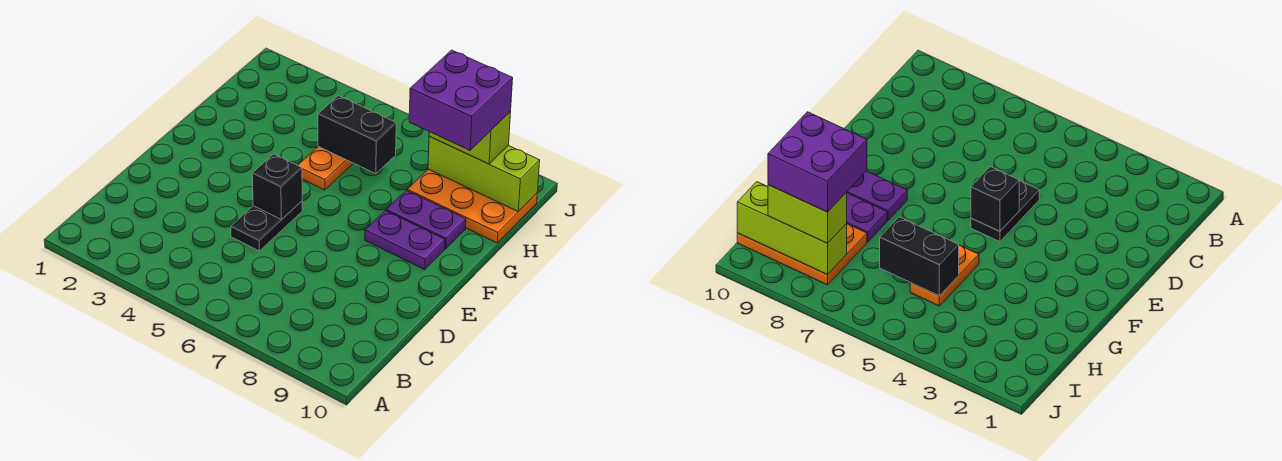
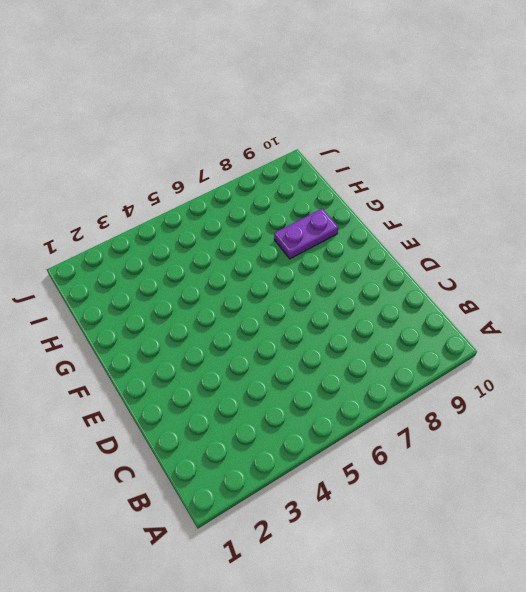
none -> black 1x2 plate [231,201,302,251]
none -> purple 1x2 plate [365,211,445,270]

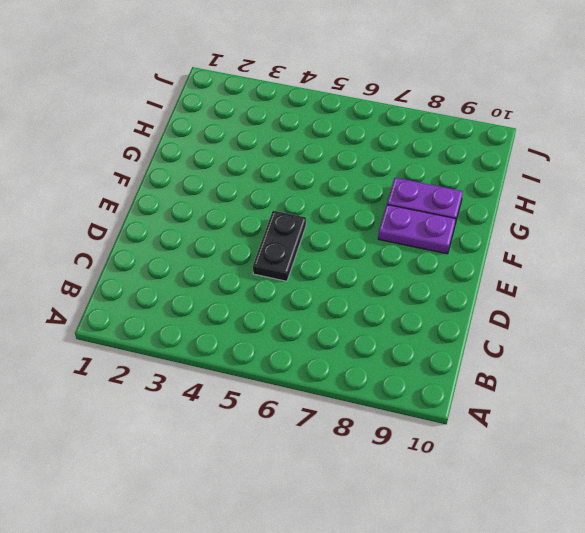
none -> orange 1x2 plate [298,146,354,190]
none -> orange 2x3 plate [407,169,537,243]

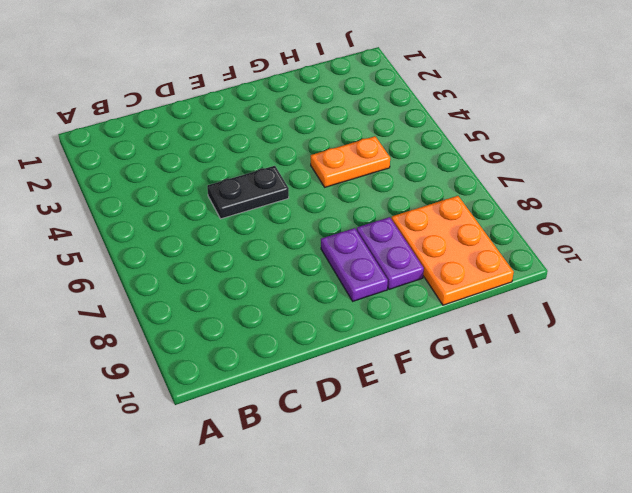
none -> black 1x1 brick [252,154,302,220]
none -> black 1x2 brick [318,96,396,174]

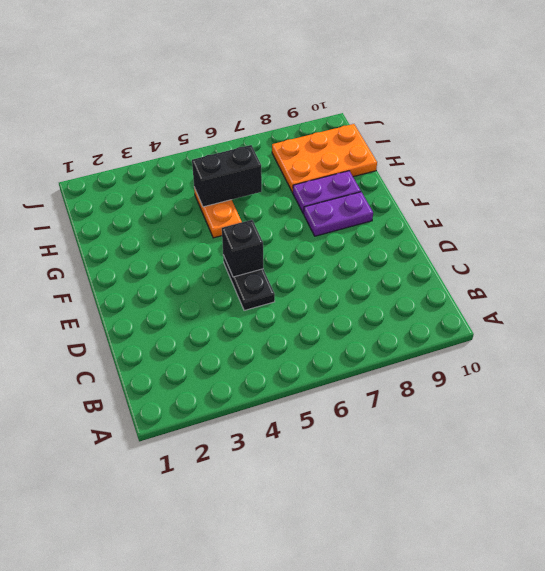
none -> lime 1x3 brick [428,136,540,212]
none -> lime 1x2 brick [429,112,511,164]

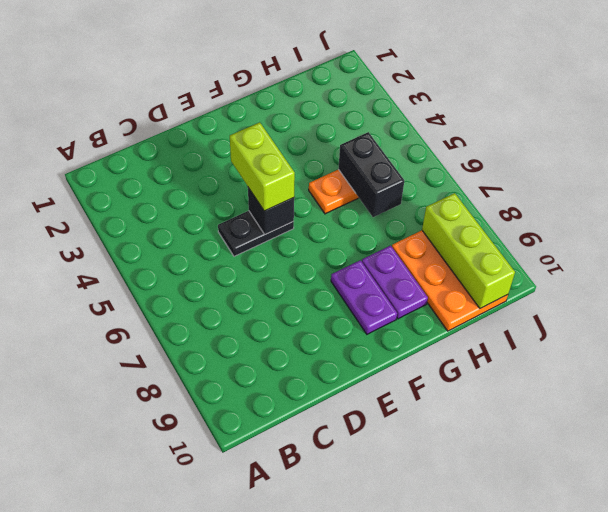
lime 1x2 brick [230,122,295,211] -> lime 1x2 brick moved to [429,112,511,164]
none -> purple 2x2 brick [409,50,513,150]

